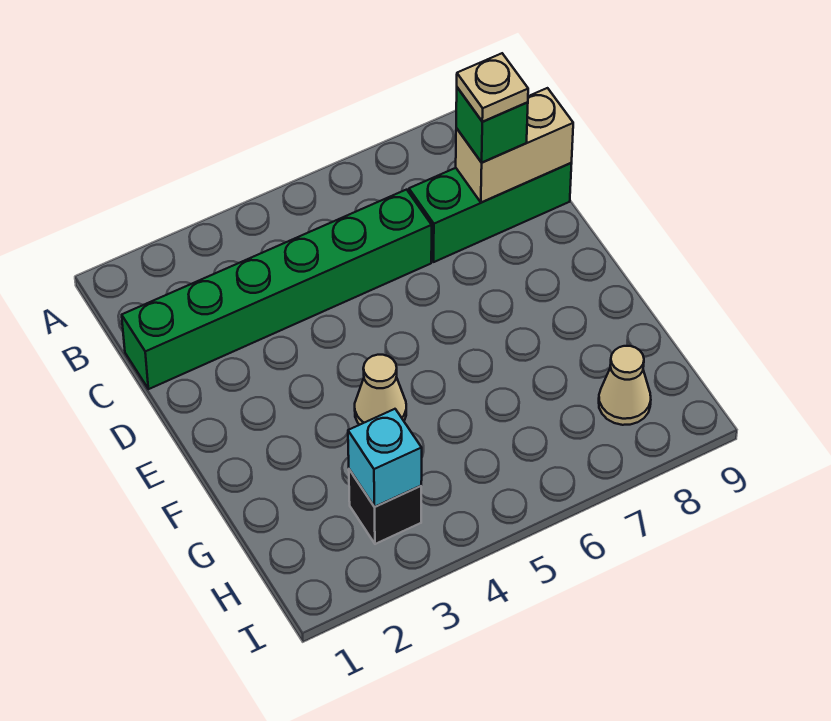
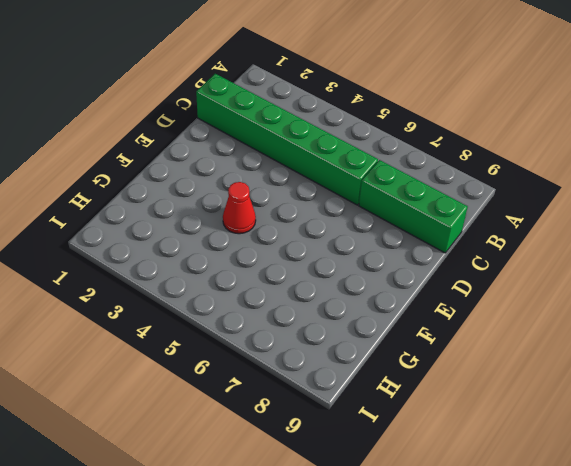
red 1x1 cone [223,182,256,234] -> tan 1x1 cone [355,355,406,425]
none -> black 1x1 brick [349,469,421,544]
none -> tan 1x1 cone [599,346,651,425]

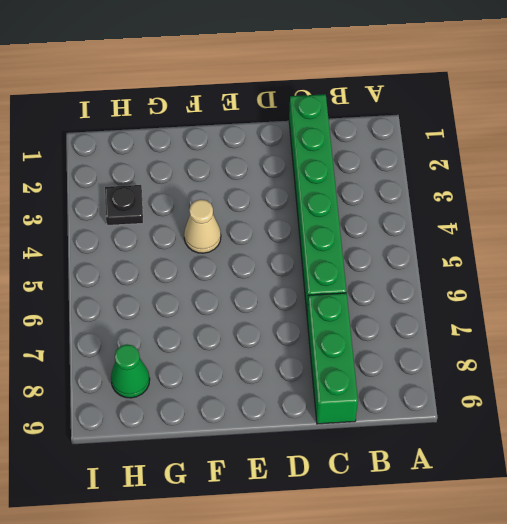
black 1x1 plate [105,185,143,226] -> black 1x1 brick [349,469,421,544]
green 1x1 cone [111,344,150,398] -> tan 1x1 cone [599,346,651,425]
none -> tan 1x2 brick [456,88,573,203]
none -> cyan 1x1 brick [348,409,422,507]

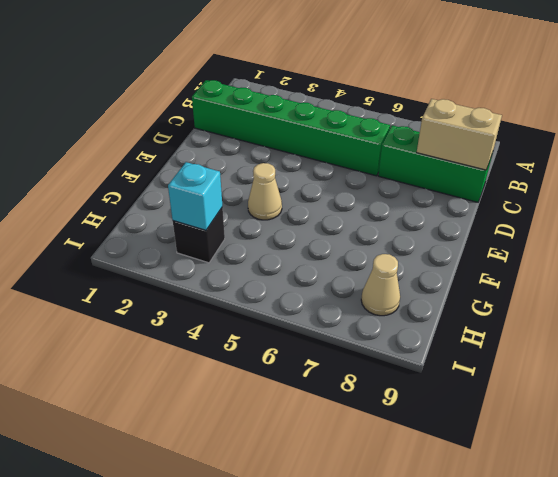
none -> green 1x1 brick [456,87,528,163]
none -> tan 1x1 plate [457,53,528,122]

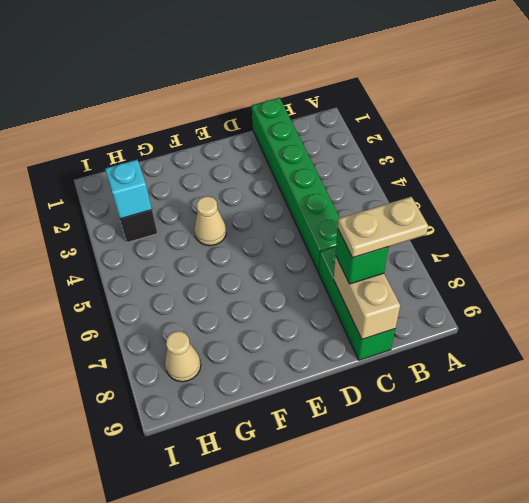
tan 1x2 plate [338,197,428,258] -> tan 1x1 plate [457,53,528,122]

